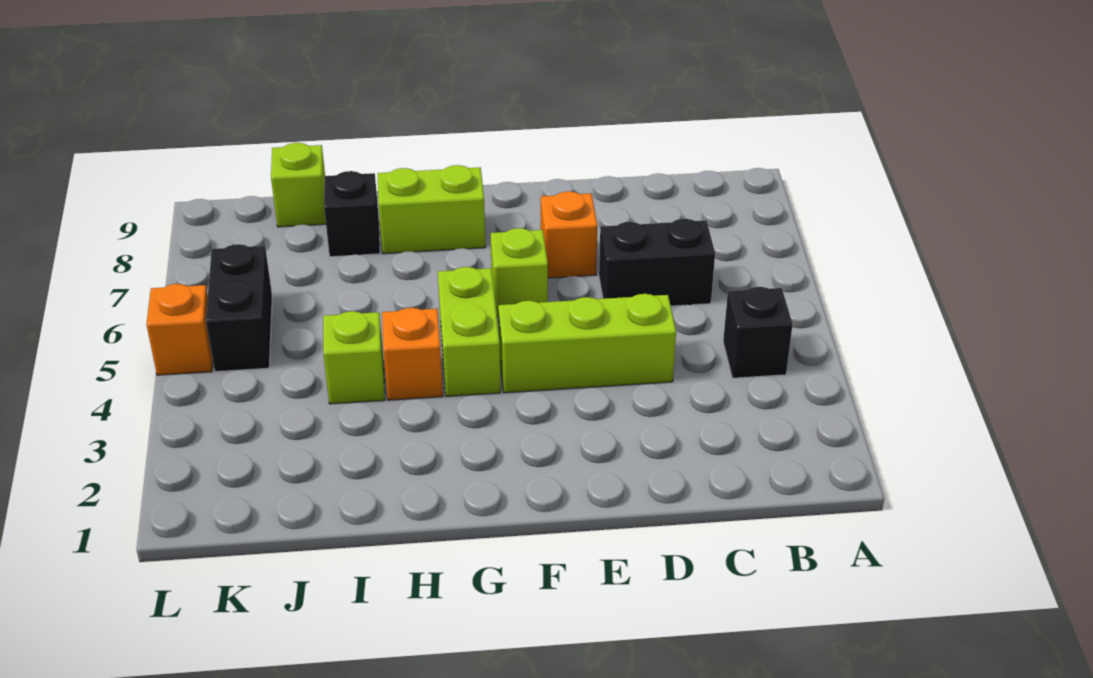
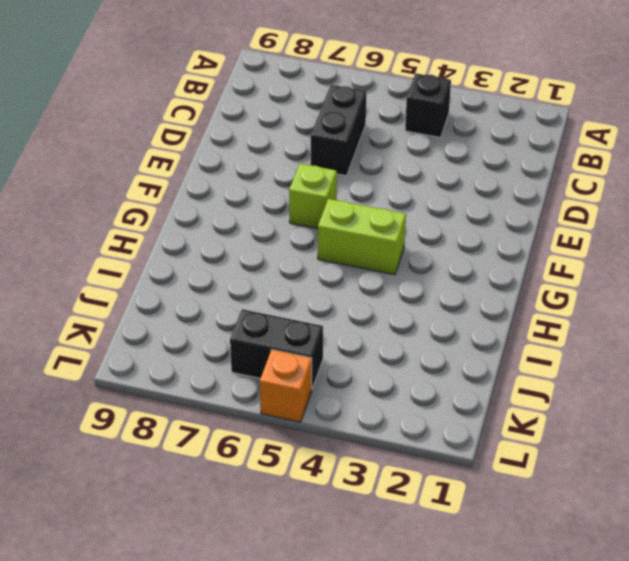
none -> lime 1x3 brick [498,294,676,393]
none -> orange 1x1 brick [541,191,597,278]
none -> lime 1x2 brick [378,165,486,254]

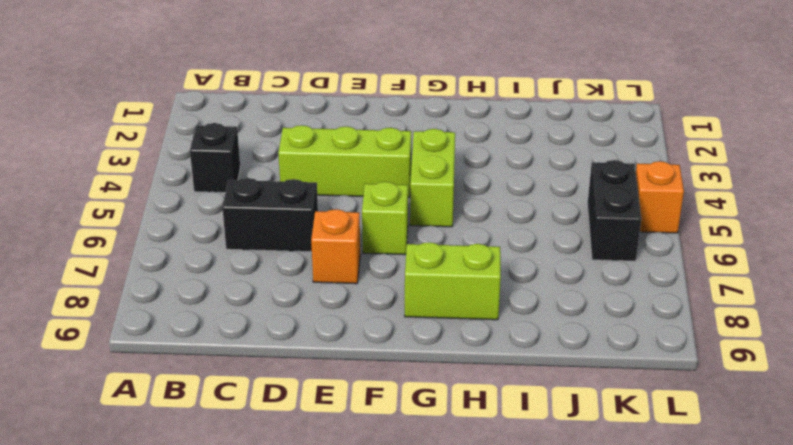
none -> orange 1x1 brick [382,308,443,400]
none -> lime 1x1 brick [323,311,385,404]
none -> black 1x1 brick [324,171,380,257]

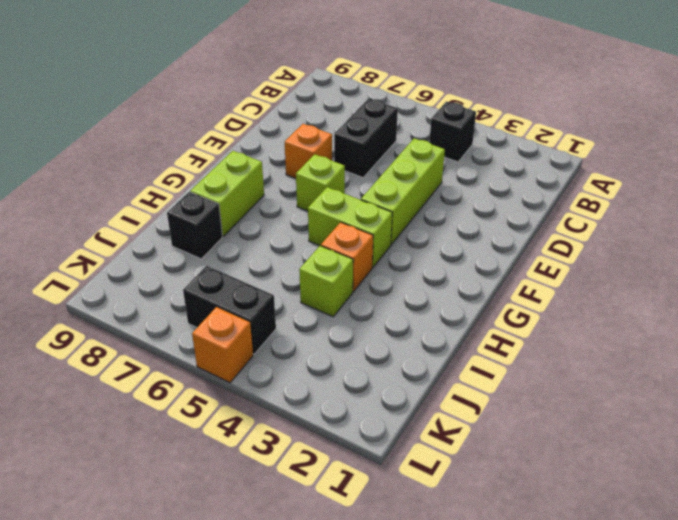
none -> lime 1x1 brick [271,143,326,227]

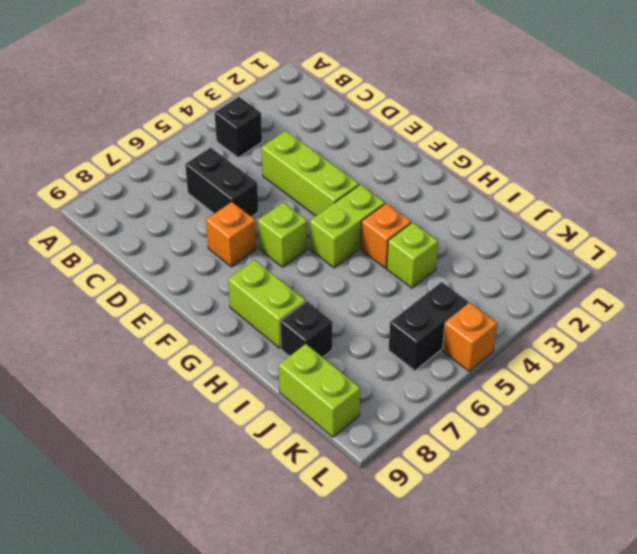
lime 1x2 brick [279,344,360,437] -> lime 1x1 brick [271,143,326,227]

